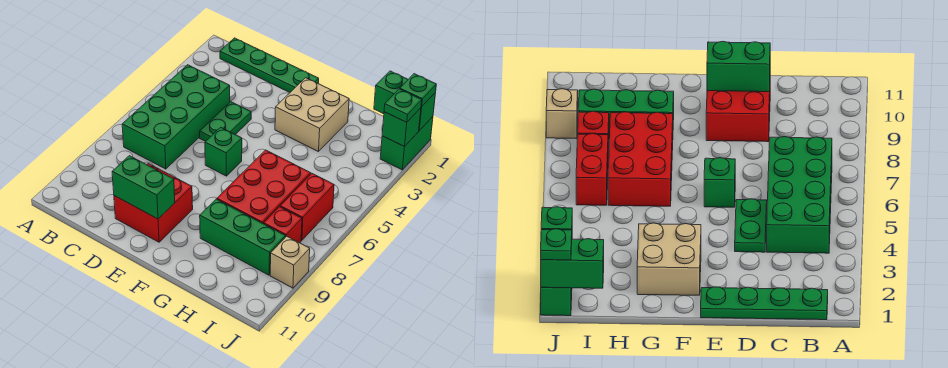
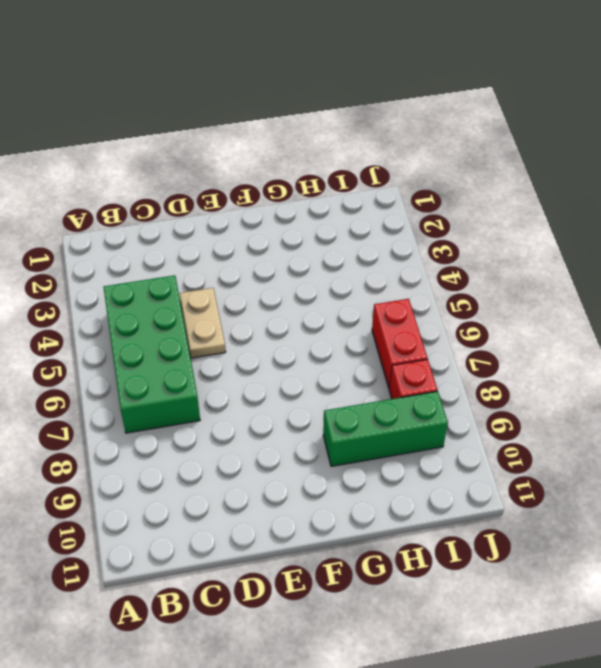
tan 1x2 plate [179,288,226,358] -> green 1x2 plate [200,102,251,141]
none -> green 1x4 plate [220,38,319,92]
none -> red 2x2 brick [114,164,193,242]
none -> green 1x1 brick [205,127,242,176]

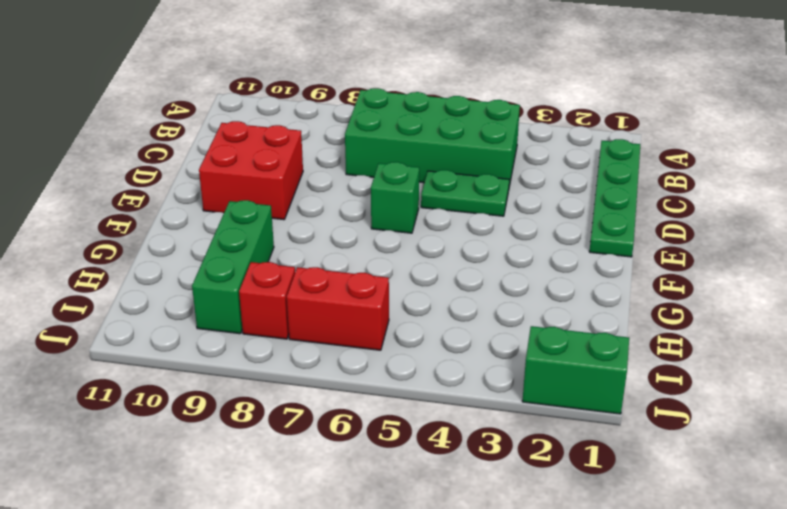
none -> tan 2x2 brick [275,78,349,152]
none -> red 2x3 brick [217,150,311,224]
none -> tan 1x1 brick [270,236,310,288]

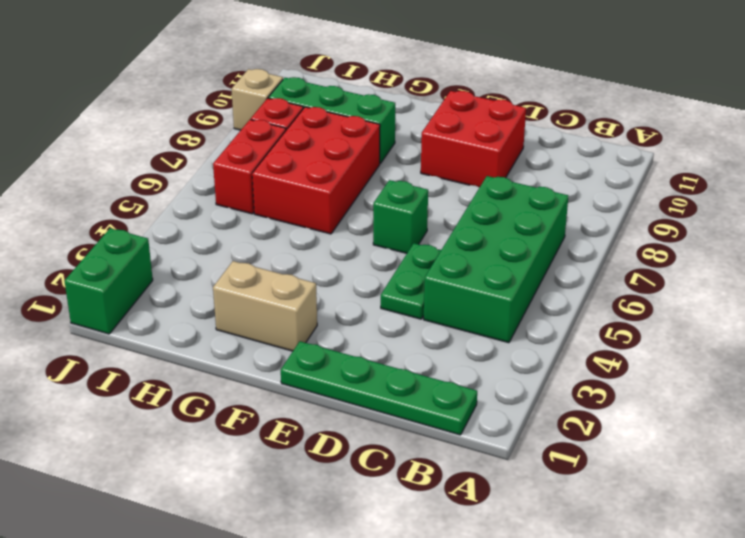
tan 1x2 brick [213,261,317,351] -> tan 2x2 brick [275,78,349,152]
none -> green 1x2 brick [112,156,175,219]
none -> green 1x2 brick [374,71,436,131]
none -> green 1x1 brick [382,108,421,147]

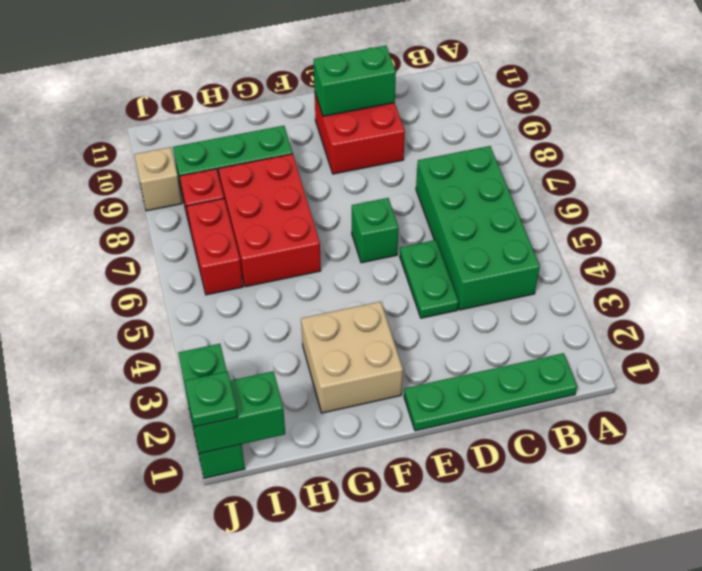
none -> green 1x1 plate [384,89,422,122]

